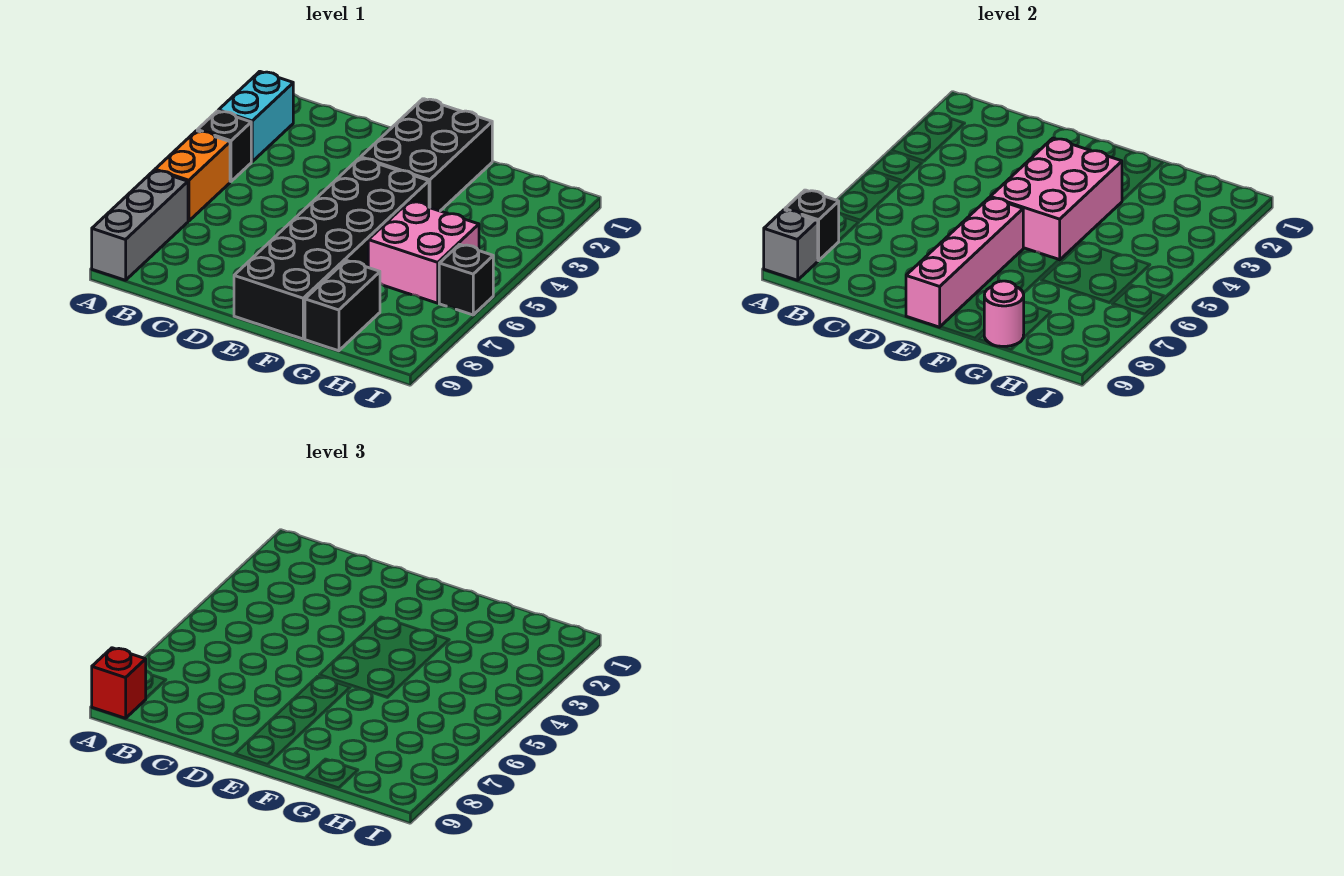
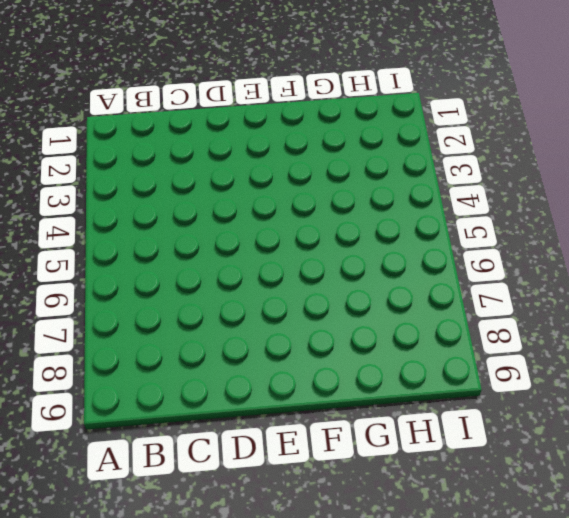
none -> cyan 1x2 brick [218,71,293,162]
none -> black 1x1 brick [197,111,251,181]
none -> orange 1x2 brick [155,131,230,221]

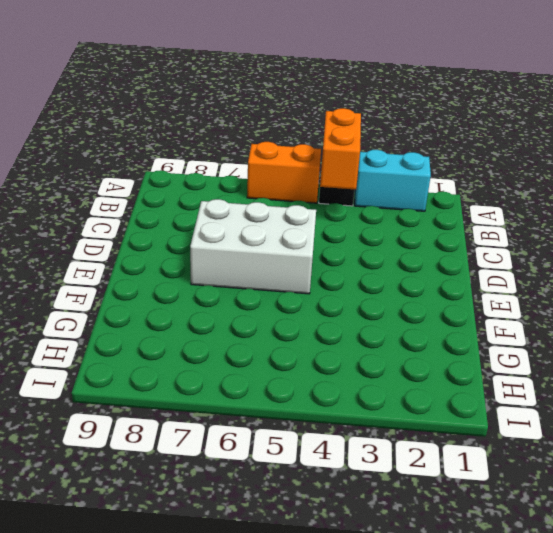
orange 1x2 brick [320,108,361,190] -> none
white 2x3 brick [190,199,316,294] -> black 2x6 brick [234,158,429,339]
none -> grey 1x3 brick [92,170,188,280]
none -> black 2x3 brick [361,99,492,211]
none -> pink 2x2 brick [368,201,479,303]

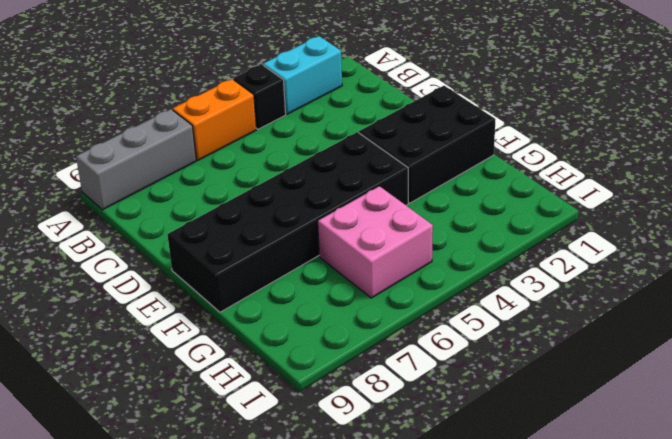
none -> black 1x2 brick [305,260,380,351]
none -> black 1x1 brick [439,244,493,315]
none -> black 1x1 brick [785,190,839,261]

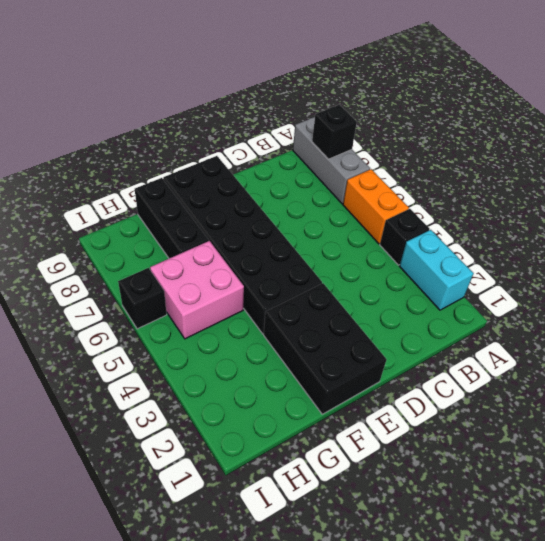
black 1x3 brick [135,178,209,258] -> black 1x2 brick [305,260,380,351]
none -> grey 1x1 brick [764,210,818,280]
none -> pink 2x3 brick [990,138,1122,260]
none -> pink 1x4 brick [906,197,1023,327]

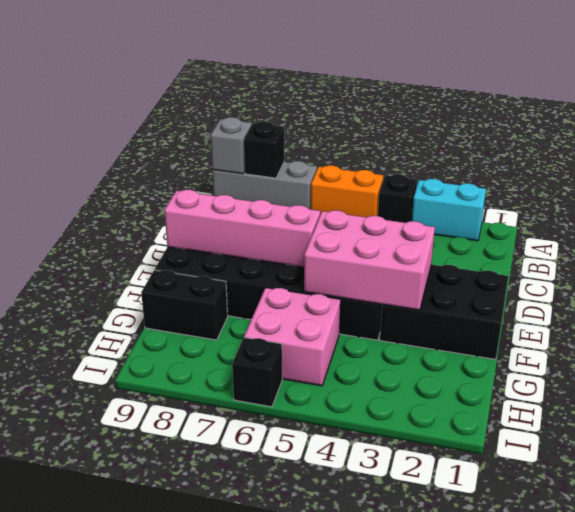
none -> pink 1x1 round brick [984,281,1024,346]
none -> red 1x1 brick [92,648,146,718]

